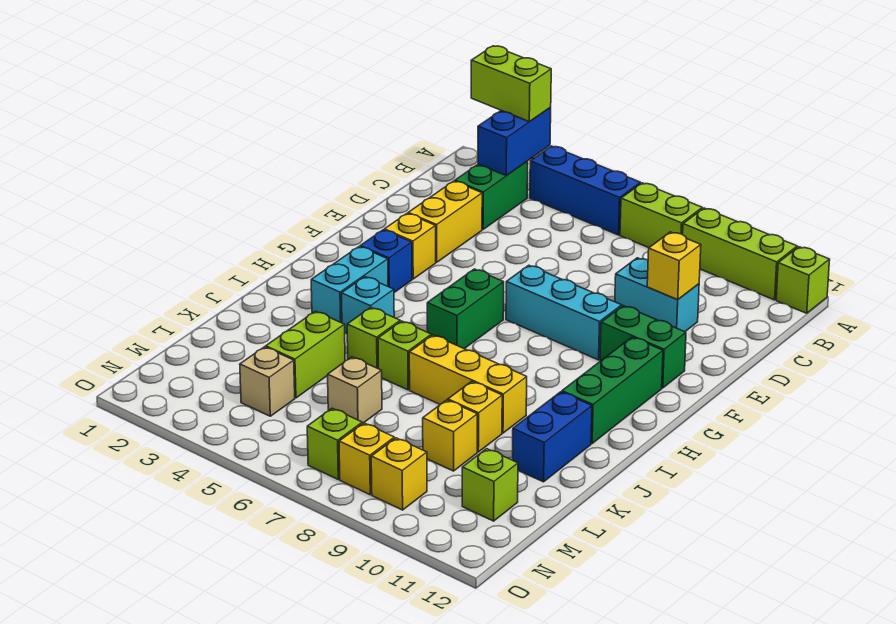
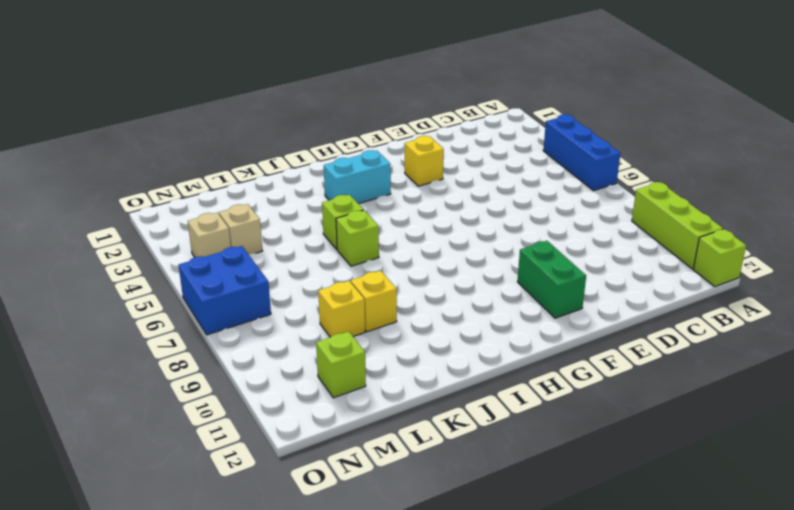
tan 1x1 brick [188,213,231,257] -> tan 1x1 brick moved to [328,357,382,424]
blue 2x2 brick [179,246,271,335] -> lime 1x1 brick [307,408,362,479]
none -> lime 1x2 brick [620,183,702,248]
none -> green 1x2 brick [455,161,528,229]
none -> yellow 1x2 brick [408,181,482,262]
none -> cyan 1x2 brick [615,258,699,332]

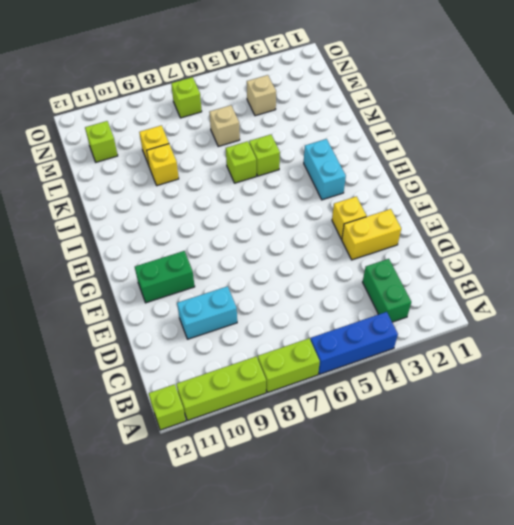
yellow 1x2 brick [342,209,401,260] -> yellow 1x2 brick turned to [408,181,482,262]
none -> cyan 1x3 brick [506,265,622,360]
none -> blue 1x1 brick [360,230,412,292]
none -> green 1x2 brick [427,269,504,349]
none -> green 1x3 brick [562,337,663,443]

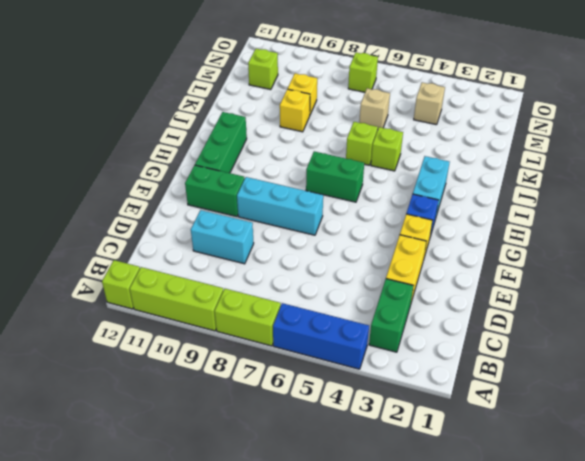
green 1x2 brick [306,151,364,202] -> green 1x2 brick turned to [427,269,504,349]
none -> cyan 1x1 brick [342,277,394,333]
none -> yellow 1x3 brick [409,335,527,433]
none -> blue 1x2 brick [513,392,592,482]
none -> lime 1x2 brick [266,311,345,398]

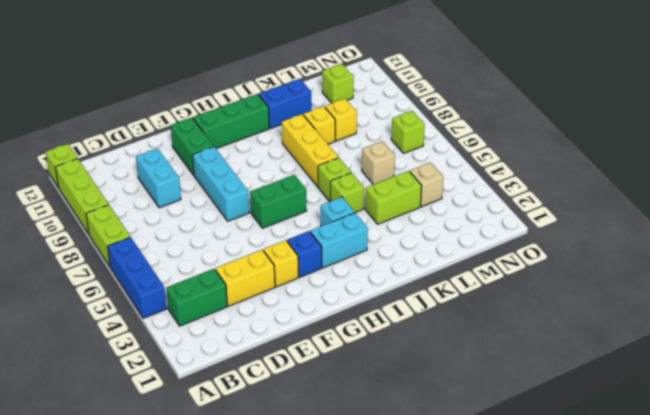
none -> yellow 1x1 brick [339,423,394,495]
none -> yellow 1x1 brick [371,438,427,510]
none -> blue 1x2 brick [478,108,551,176]
none -> yellow 1x1 brick [647,232,701,300]

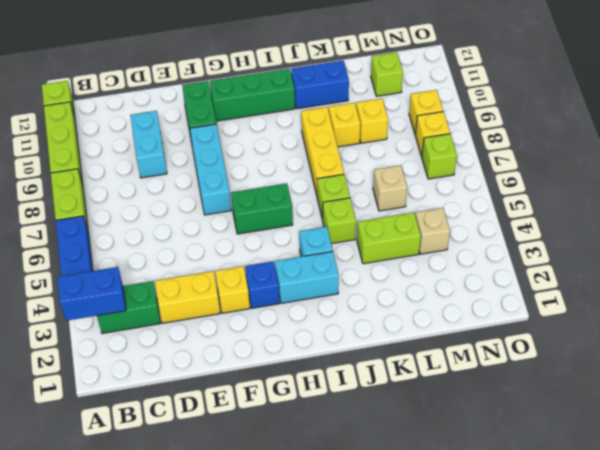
none -> yellow 1x1 brick [647,232,701,300]
none -> lime 1x2 brick [471,46,551,122]

